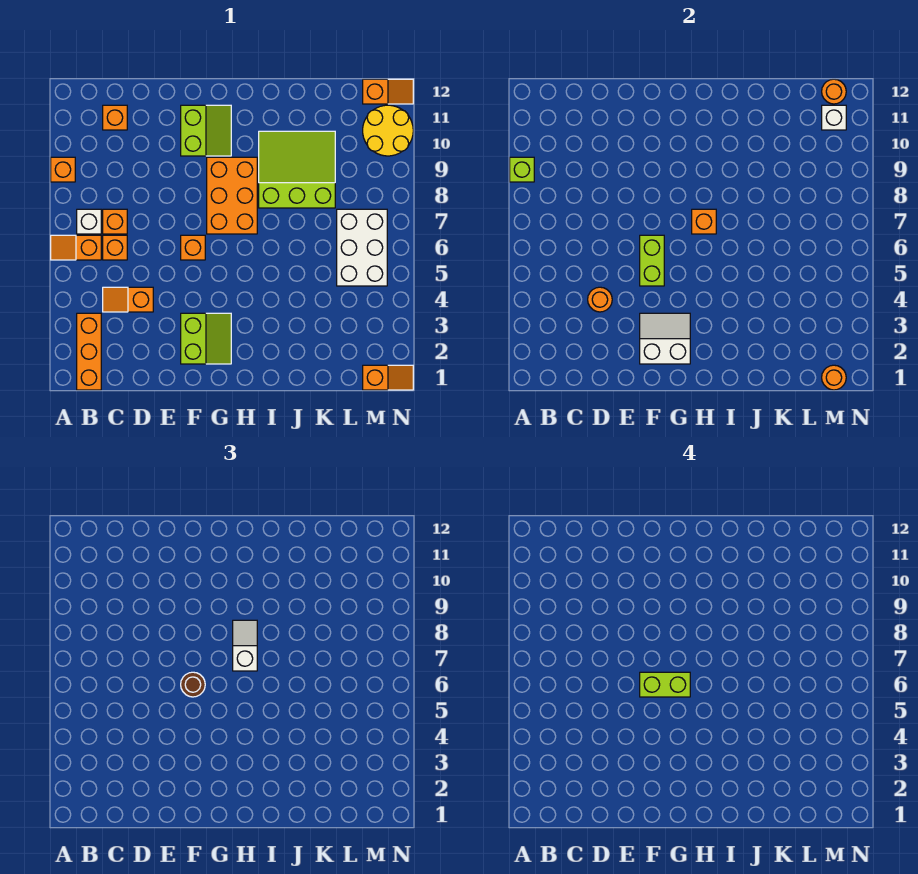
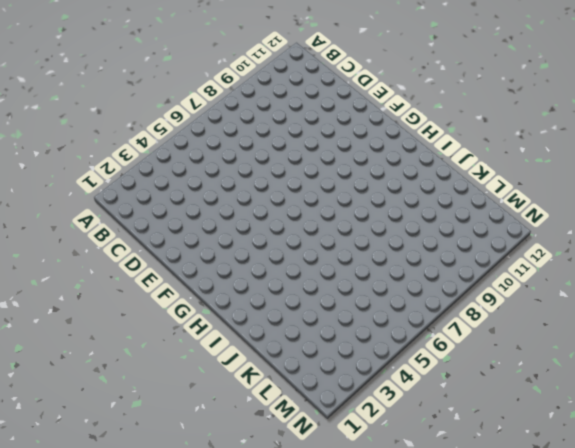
none -> orange 1x2 slope [51,235,101,260]
none -> orange 1x1 brick [51,157,75,182]
none -> orange 1x3 brick [77,313,101,390]

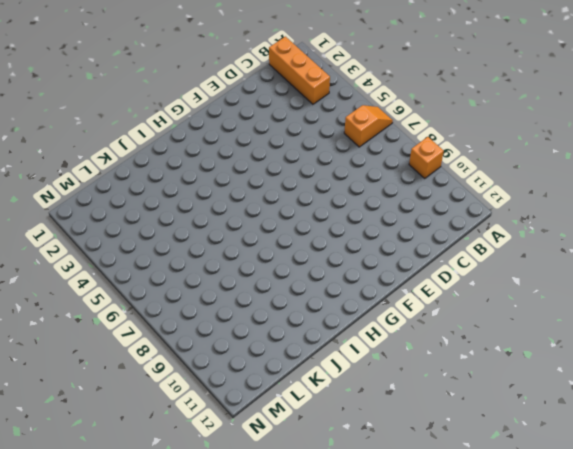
none -> white 1x1 brick [77,209,101,234]
none -> orange 1x2 slope [103,287,153,312]
none -> orange 1x1 brick [103,235,127,260]

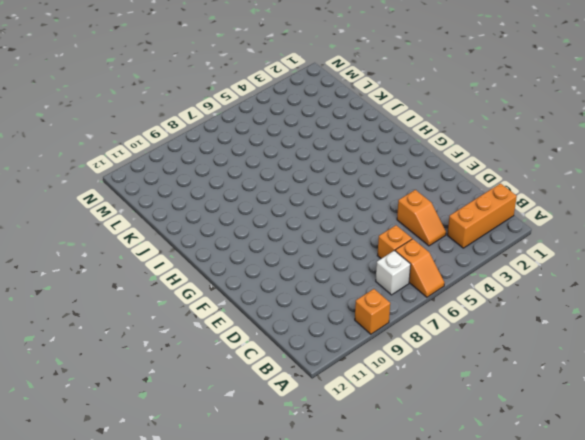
none -> orange 1x1 brick [103,209,127,234]
none -> orange 1x1 brick [103,105,127,130]
none -> lime 2x2 slope [181,313,231,364]

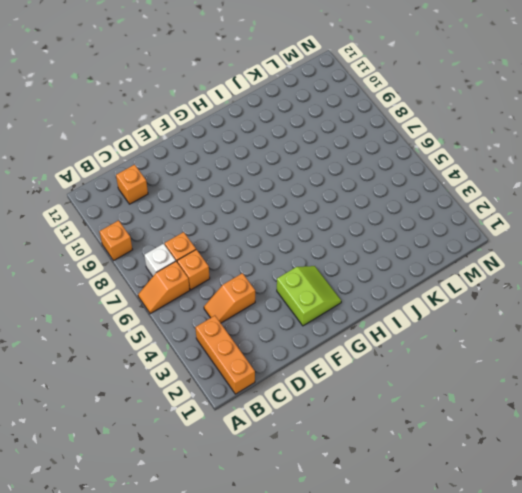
none -> orange 1x1 brick [181,235,205,260]
none -> lime 2x2 slope [181,105,231,156]
none -> orange 2x3 brick [207,157,257,234]

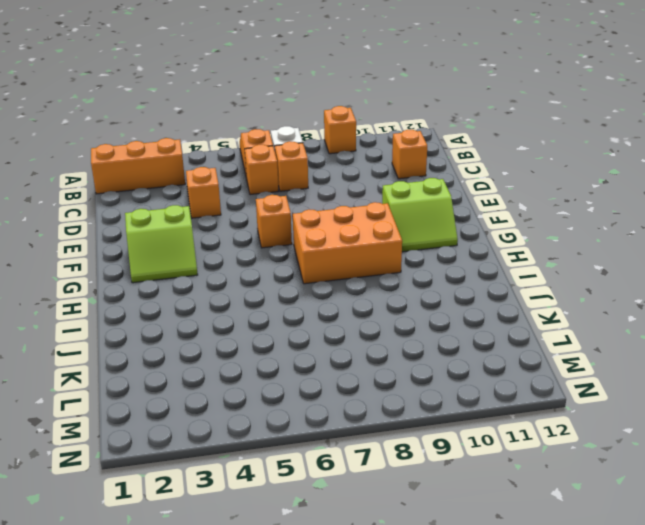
none -> lime 3x3 slope [259,131,335,208]
none -> white 2x3 brick [337,209,387,286]
none -> orange 1x2 slope [363,365,413,390]

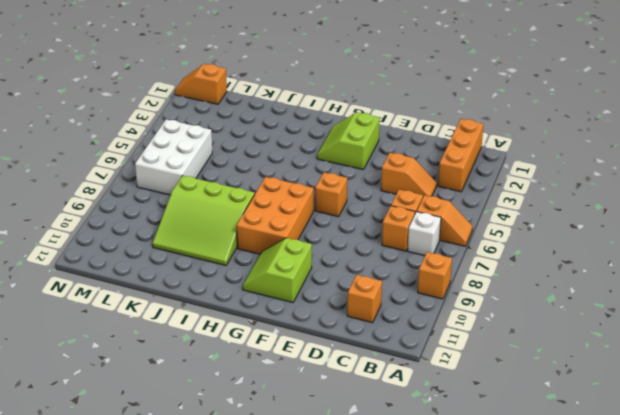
none -> yellow 2x2 round brick [363,105,413,156]
none -> orange 1x2 slope [363,79,413,104]
none -> lime 1x1 brick [510,157,534,182]

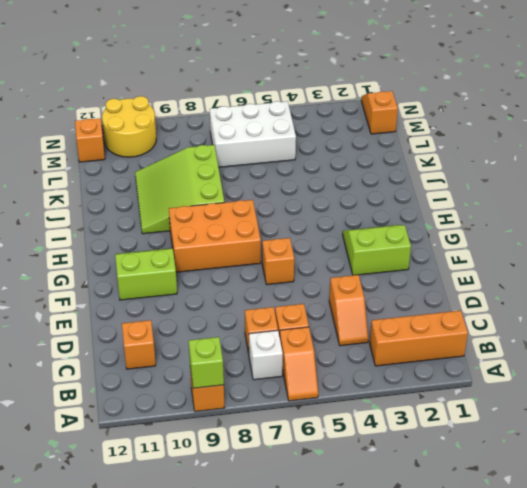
none -> orange 1x1 round brick [588,287,612,312]
none -> white 2x2 slope [640,313,690,364]
none -> lime 1x2 brick [640,235,664,286]

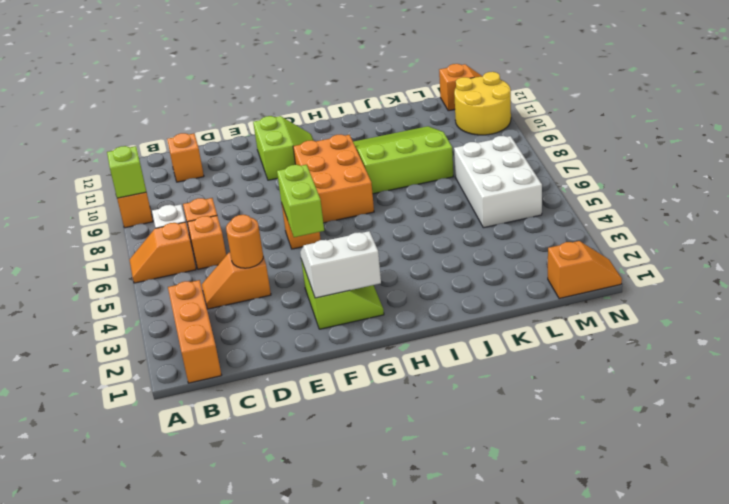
none -> orange 1x1 brick [692,209,716,234]
none -> orange 1x1 round brick [822,365,846,390]
none -> white 1x1 brick [822,105,846,130]

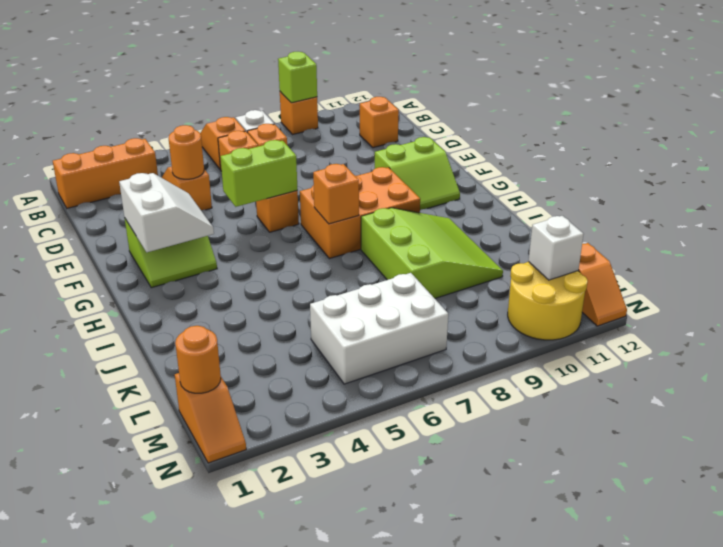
none -> orange 1x1 round brick [822,79,846,104]
none -> brown 1x1 round brick [181,672,205,697]
none -> white 1x2 slope [233,620,257,671]

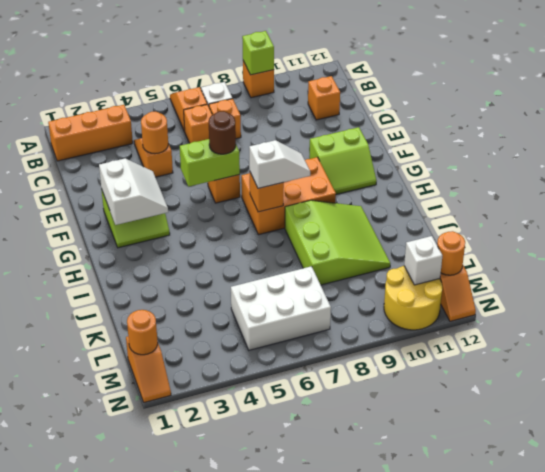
none -> lime 1x2 brick [640,672,690,697]

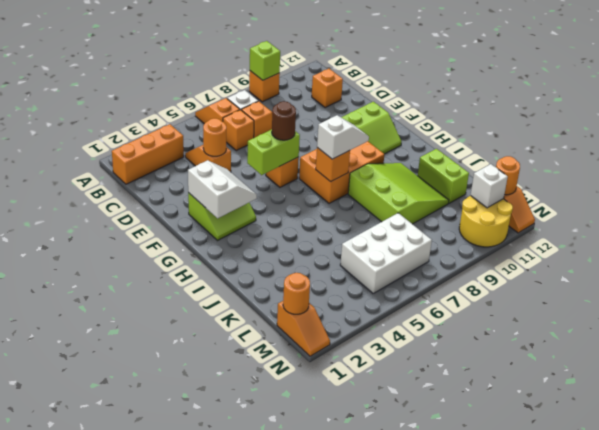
lime 1x2 brick [418,149,469,203] -> lime 1x2 brick moved to [640,672,690,697]

